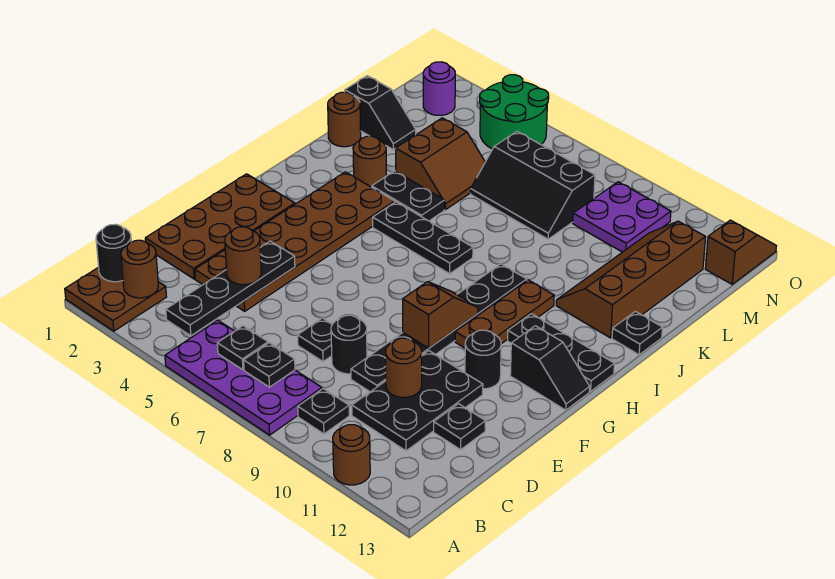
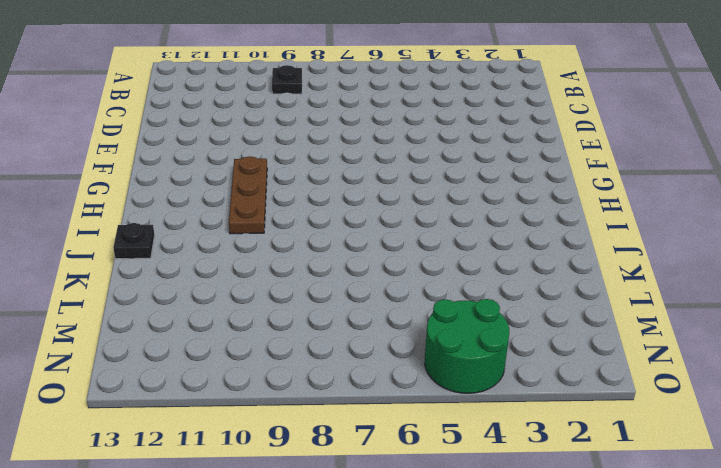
none -> brown 2x2 plate [65,267,166,331]
none -> purple 2x4 plate [165,320,322,435]
none -> brown 1x1 round brick [333,425,370,485]
none -> black 2x3 plate [352,351,483,451]

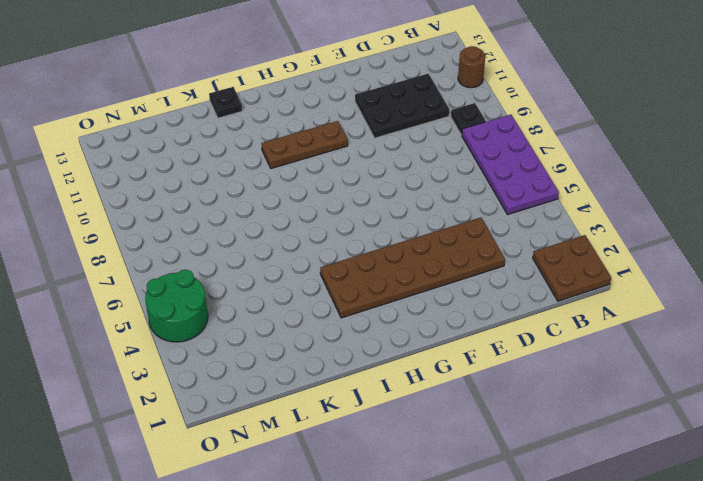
none -> brown 2x4 plate [145,174,295,279]
none -> black 1x1 plate [298,318,332,361]
none -> black 1x1 round brick [331,315,367,374]
none -> black 1x6 plate [351,264,527,392]

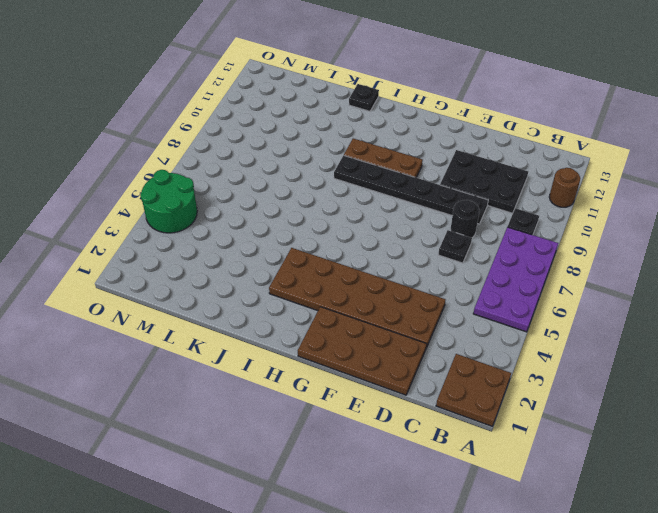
none -> black 1x1 plate [434,404,486,450]
none -> black 1x1 round brick [465,330,501,389]
none -> black 1x2 slope [510,326,590,410]
none -> black 1x3 plate [508,314,614,391]

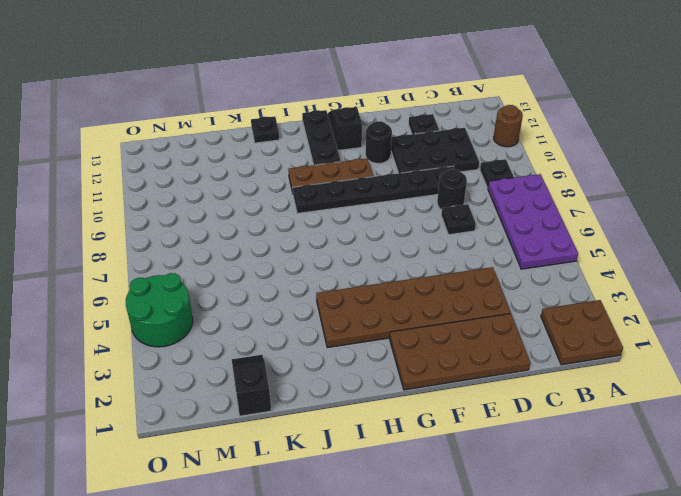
none -> black 1x3 plate [373,202,473,274]
none -> brown 1x1 round brick [353,136,386,187]
none -> black 1x2 plate [372,171,445,221]
none -> brown 2x4 slope [556,221,706,338]

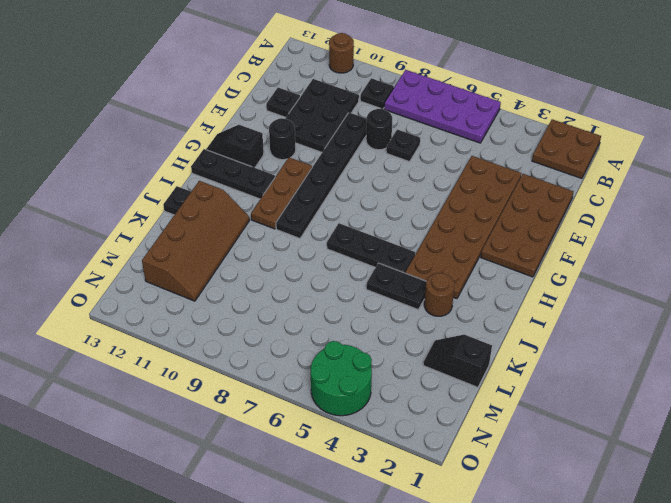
none -> brown 1x1 round brick [328,92,361,147]
none -> brown 2x2 slope [396,118,485,210]
none -> black 2x3 slope [471,132,595,239]
none -> purple 2x2 plate [573,182,671,252]

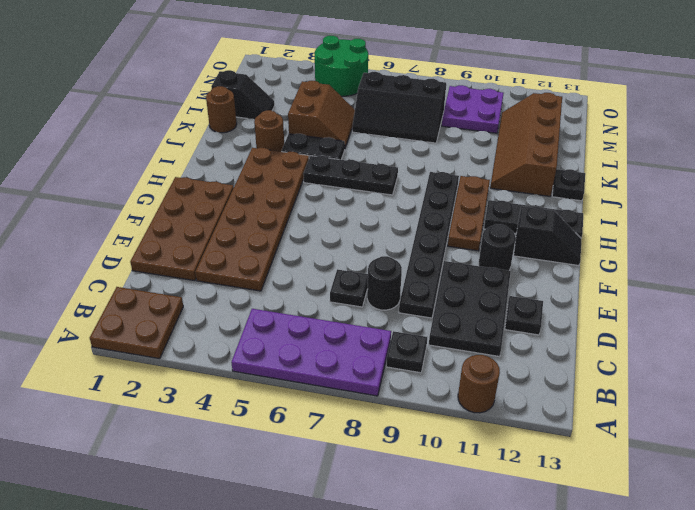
none -> purple 1x1 round brick [423,62,455,115]
none -> brown 1x2 slope [705,220,776,284]
none -> black 1x1 round brick [96,224,131,282]
none -> brown 1x1 round brick [121,240,158,298]

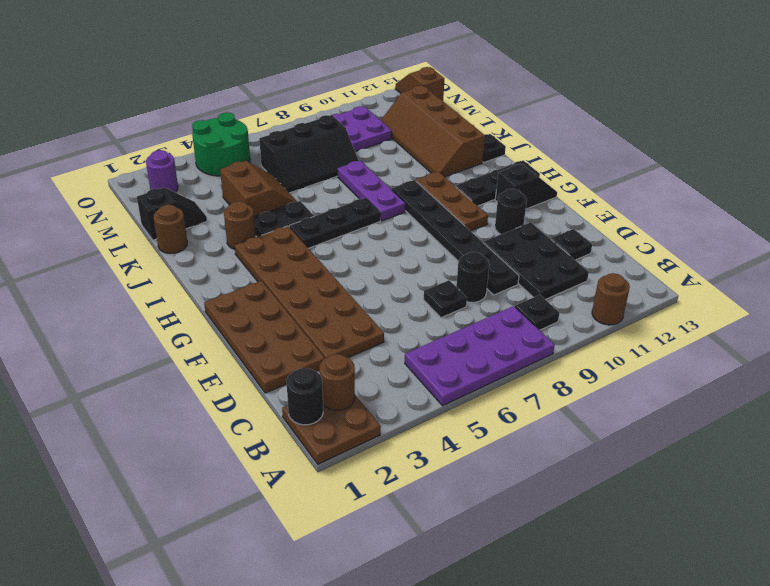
purple 1x3 plate [337,160,406,221] -> none
none -> black 1x4 plate [166,241,295,336]
none -> black 1x1 plate [217,326,268,370]
none -> black 1x1 plate [244,343,295,387]
none -> brown 1x1 round brick [386,338,422,398]

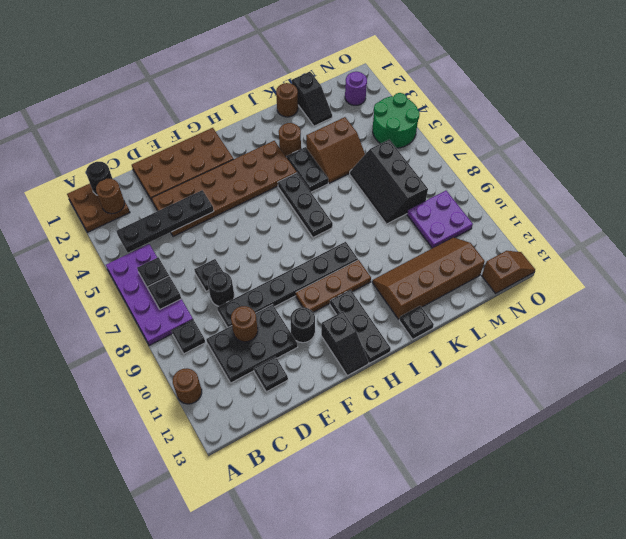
none -> brown 1x2 slope [403,282,478,348]
none -> brown 1x1 round brick [225,227,261,285]

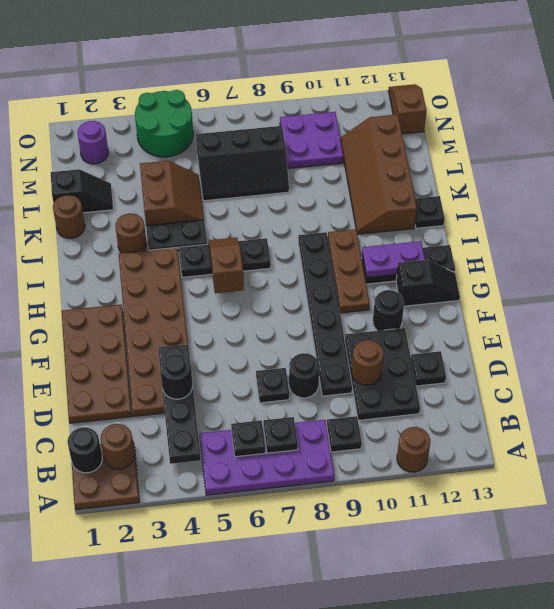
black 1x1 round brick [160,354,193,399] -> brown 1x1 round brick [225,227,261,285]
brown 1x2 slope [209,237,244,293] -> brown 1x2 slope moved to [403,282,478,348]
purple 1x2 plate [362,241,425,278] -> none

